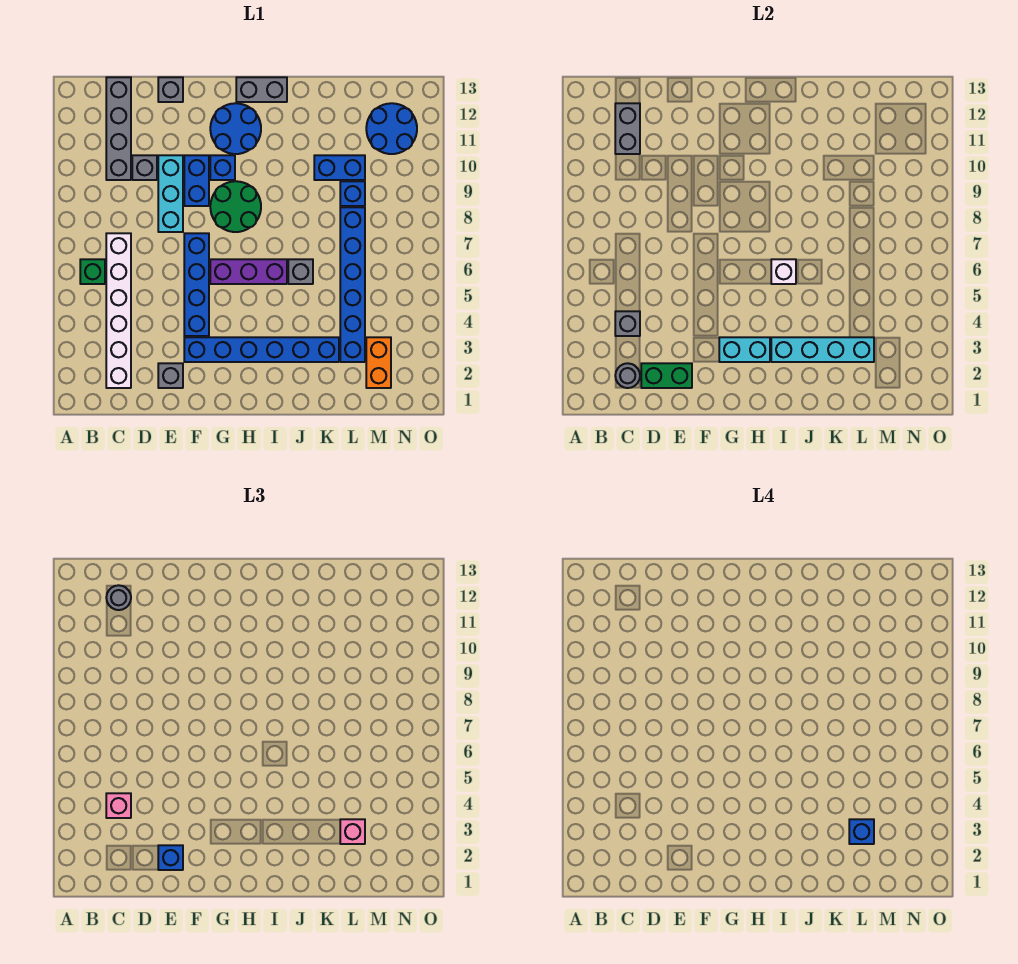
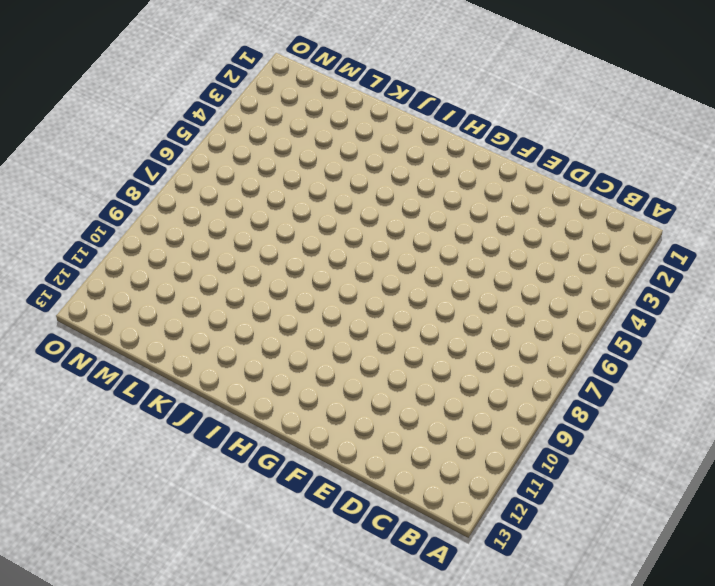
none -> green 1x1 brick [80,259,105,284]
none -> white 1x6 brick [106,233,131,388]
none -> grey 1x4 brick [106,77,131,180]
none -> grey 1x1 brick [132,155,157,180]

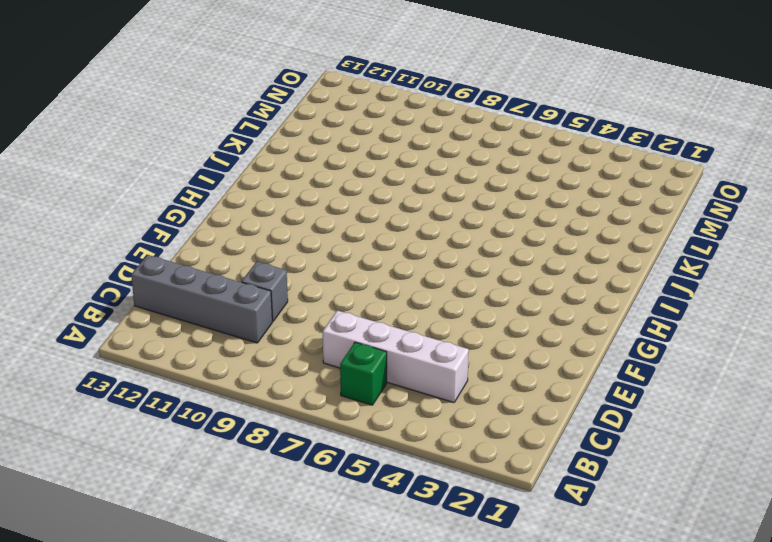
white 1x4 brick [322,310,469,402] -> white 1x6 brick [106,233,131,388]
none -> grey 1x1 brick [158,363,183,388]
none -> cyan 1x3 brick [158,155,183,232]
none -> grey 1x1 brick [158,77,183,102]
none -> blue 1x6 brick [184,337,339,362]

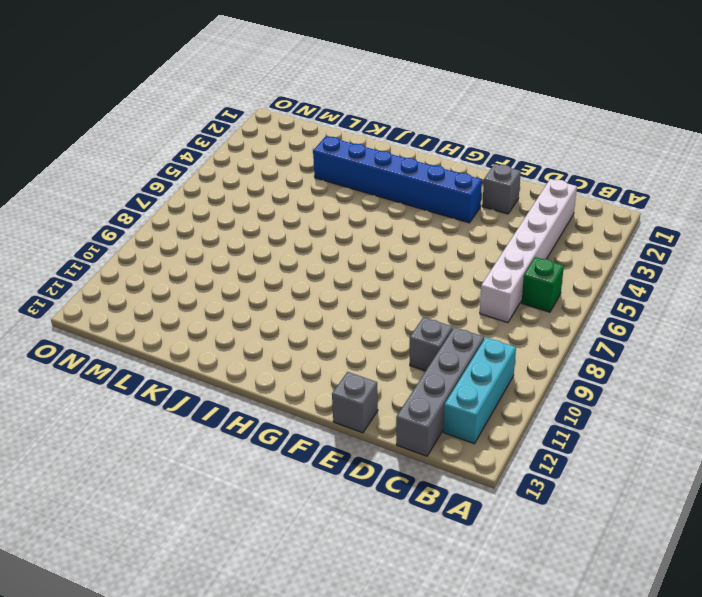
cyan 1x3 brick [443,337,516,444] -> cyan 1x3 brick moved to [158,155,183,232]
none -> blue 1x4 brick [184,233,209,336]
none -> blue 1x2 brick [184,155,209,206]
none -> purple 1x3 brick [210,259,287,284]
none -> green 2x2 round brick [210,181,261,232]

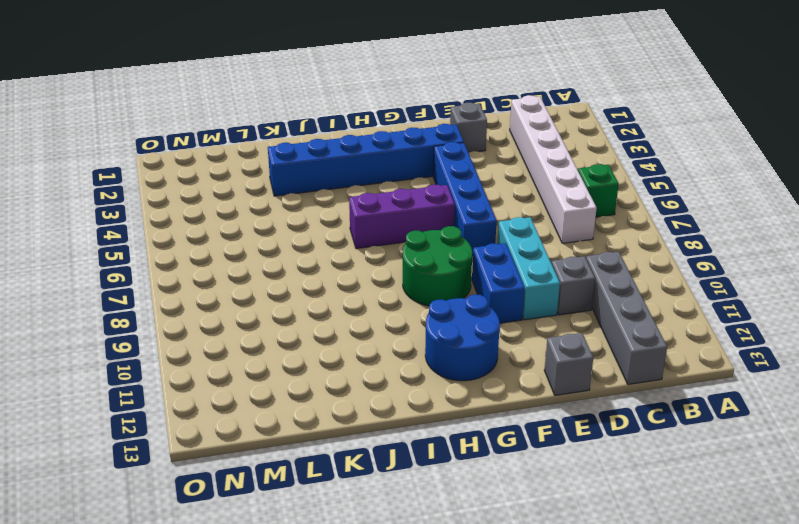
none -> blue 1x1 brick [210,155,235,180]
none -> grey 1x2 brick [236,77,287,102]
none -> grey 1x1 brick [288,259,313,284]
none -> blue 1x2 brick [314,155,365,180]

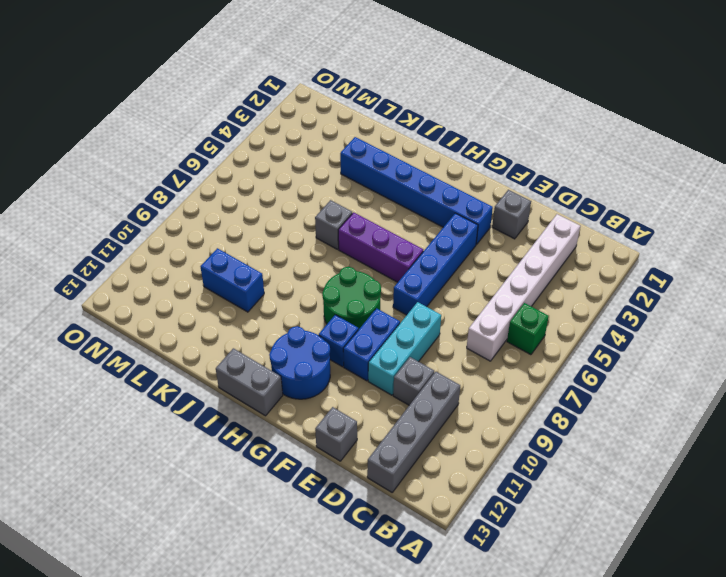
none -> blue 1x6 brick [340,207,365,362]
none -> blue 1x1 brick [340,181,365,206]
none -> orange 1x2 brick [366,337,391,388]
none -> blue 2x2 round brick [366,103,417,154]

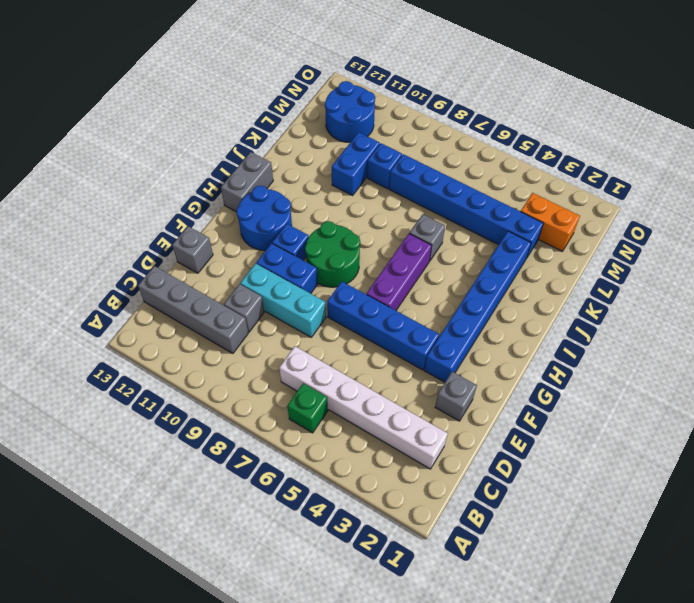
none -> grey 1x1 round brick [615,363,640,388]
none -> grey 1x1 brick [615,311,640,336]
none -> grey 1x2 brick [615,103,640,154]
none -> green 1x2 brick [641,363,692,388]

